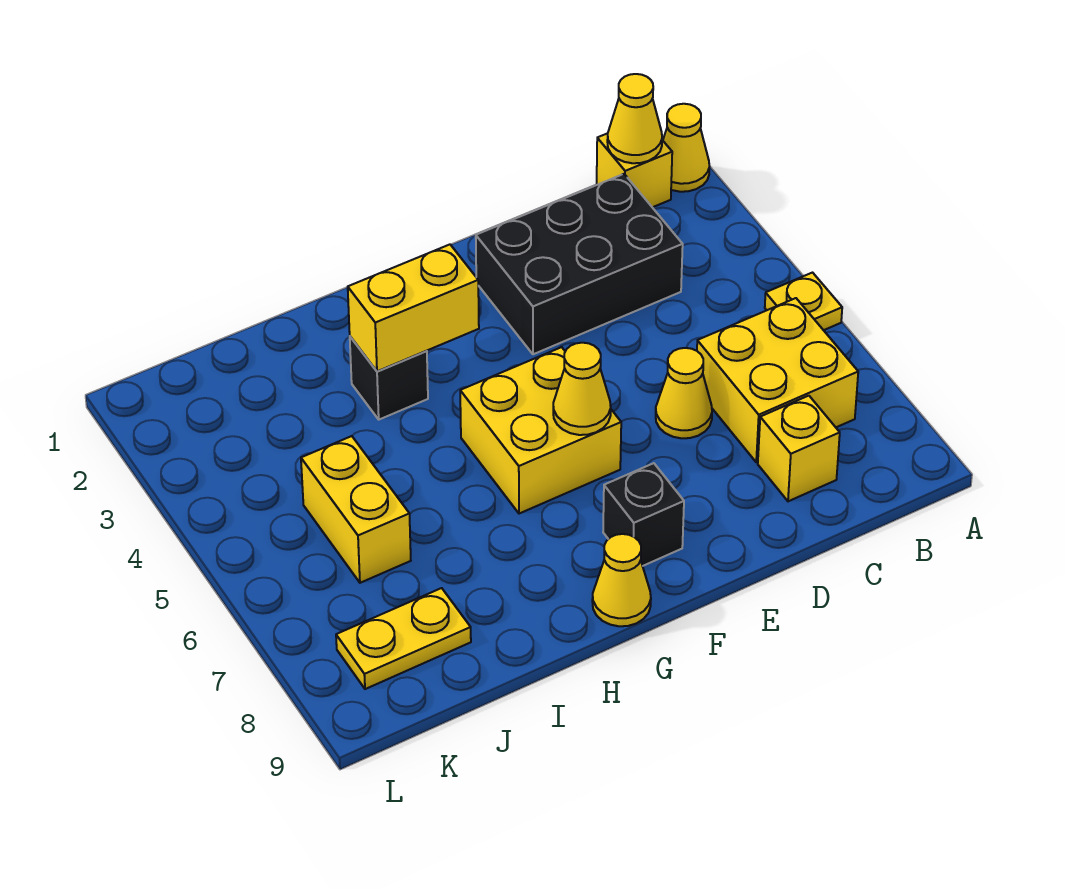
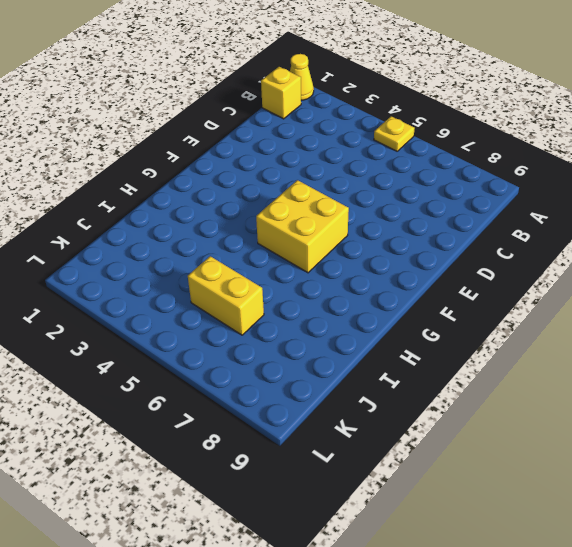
none -> yellow 2x2 brick [697,298,858,462]
none -> black 2x3 brick [476,174,683,354]
none -> yellow 1x1 brick [758,396,840,501]

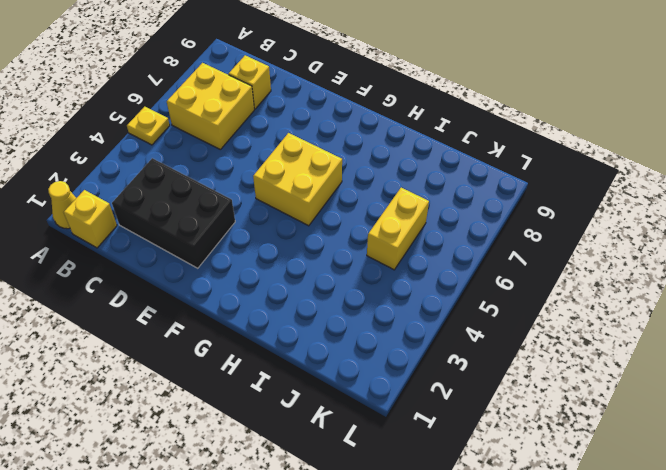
none -> yellow 1x1 cone [656,348,712,438]
none -> black 1x1 brick [603,463,684,566]
none -> yellow 1x1 cone [592,534,651,626]

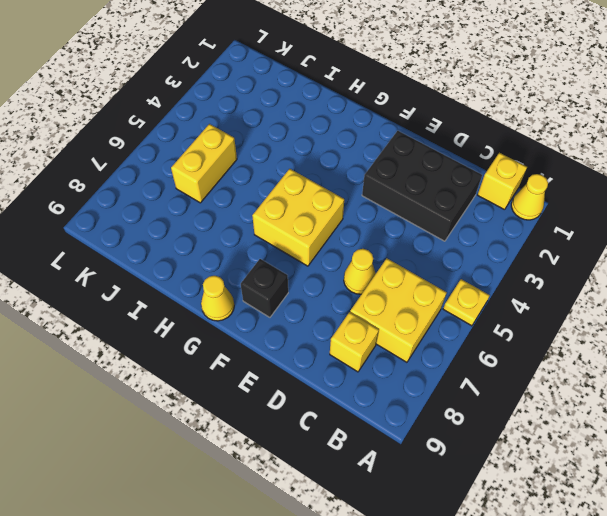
none -> black 1x1 brick [350,337,428,420]
none -> yellow 1x2 plate [336,588,471,689]
none -> yellow 1x1 cone [607,74,662,163]

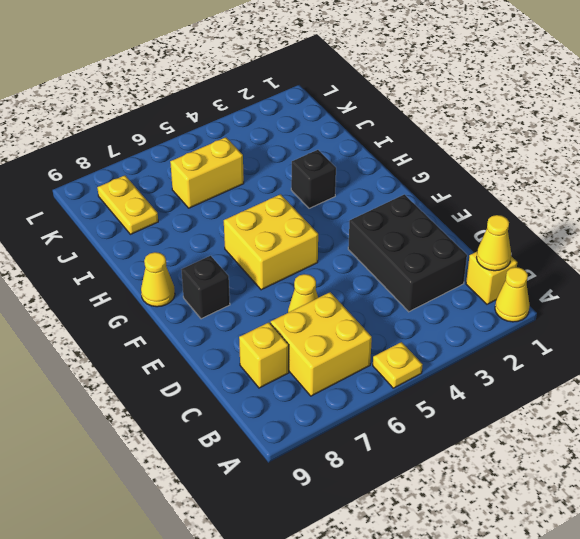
none -> yellow 1x1 cone [553,343,611,435]
none -> yellow 1x2 brick [348,245,479,371]

